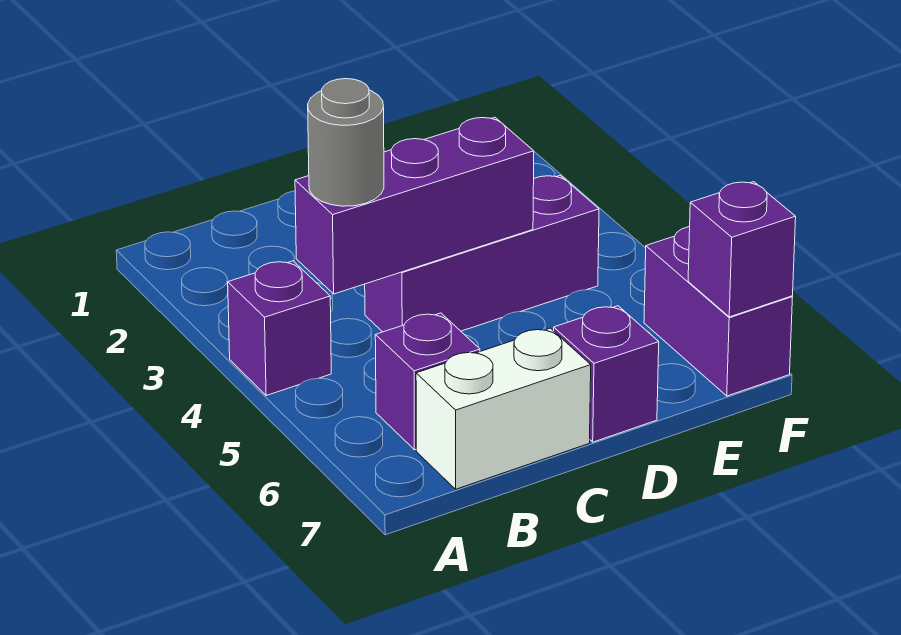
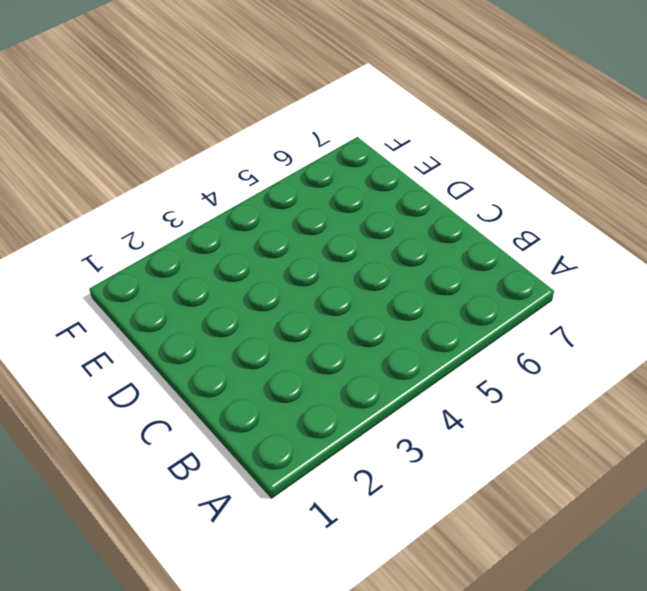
none -> purple 1x1 brick [228,261,331,395]
none -> purple 1x1 brick [375,313,480,450]

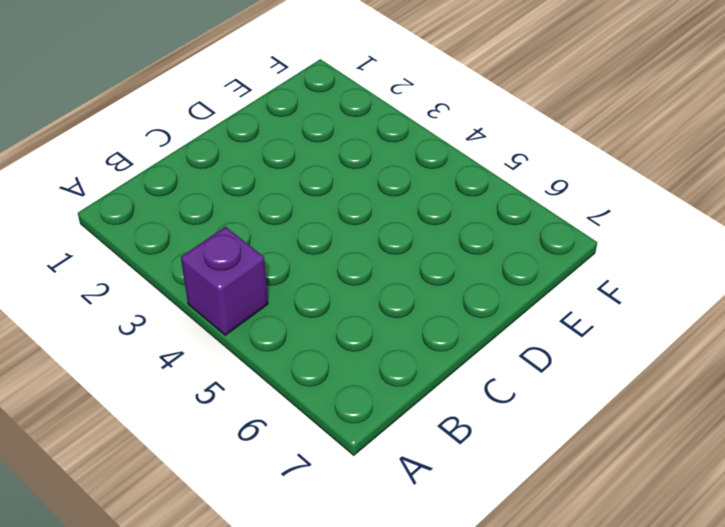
none -> purple 1x1 brick [375,313,480,450]
none -> white 1x2 brick [416,328,591,489]

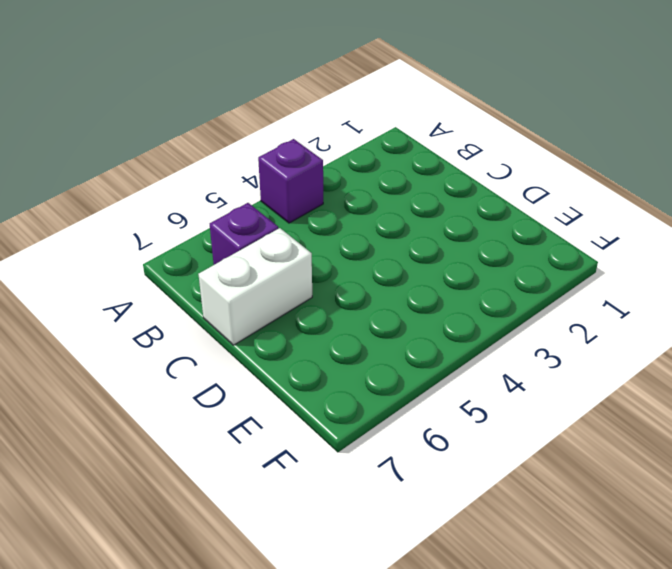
white 1x2 brick [198,228,312,345] -> white 1x2 brick turned to [416,328,591,489]
none -> purple 1x3 brick [365,175,599,332]
none -> purple 1x1 brick [554,306,659,442]

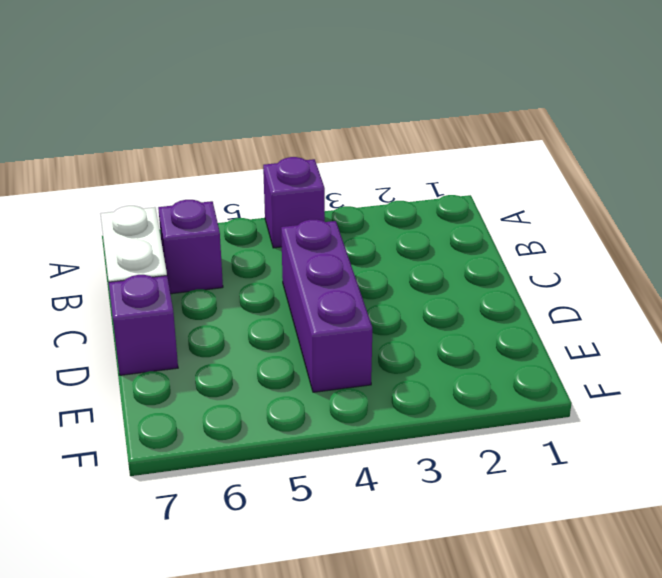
none -> purple 1x2 brick [644,227,792,396]
none -> purple 1x3 brick [295,117,534,294]

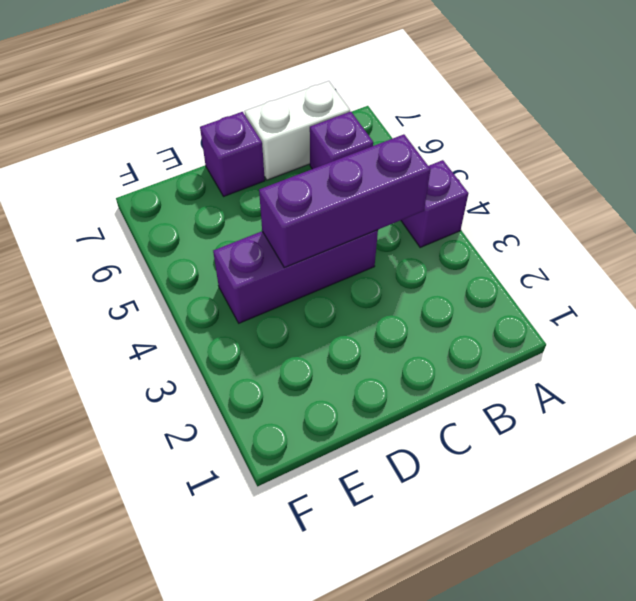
none -> purple 1x2 brick [644,227,792,396]
none -> purple 1x1 brick [688,182,796,317]

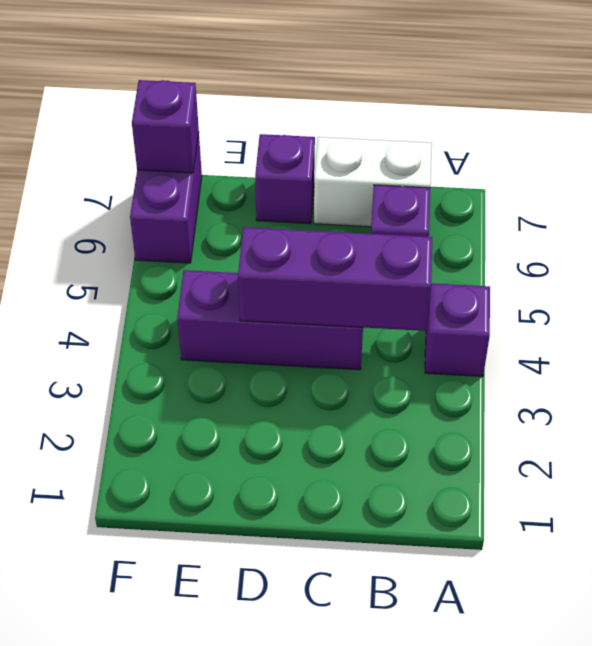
none -> grey 1x1 round brick [308,79,384,206]

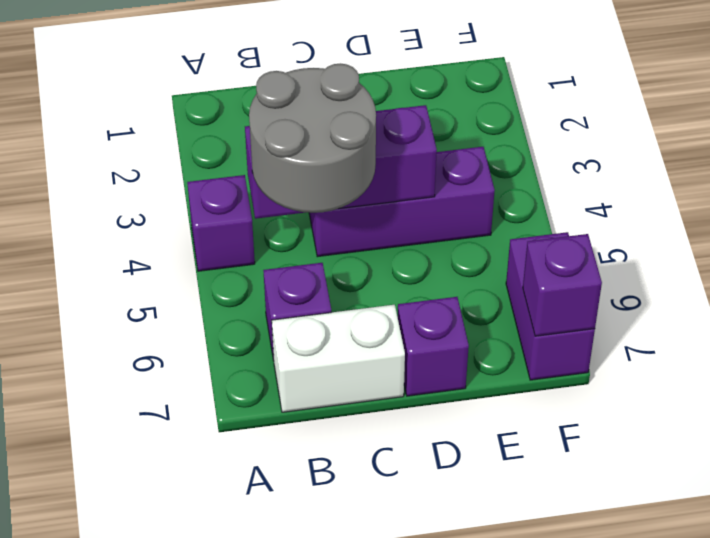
grey 2x2 round brick [249,63,376,213] -> grey 1x1 round brick [308,79,384,206]

